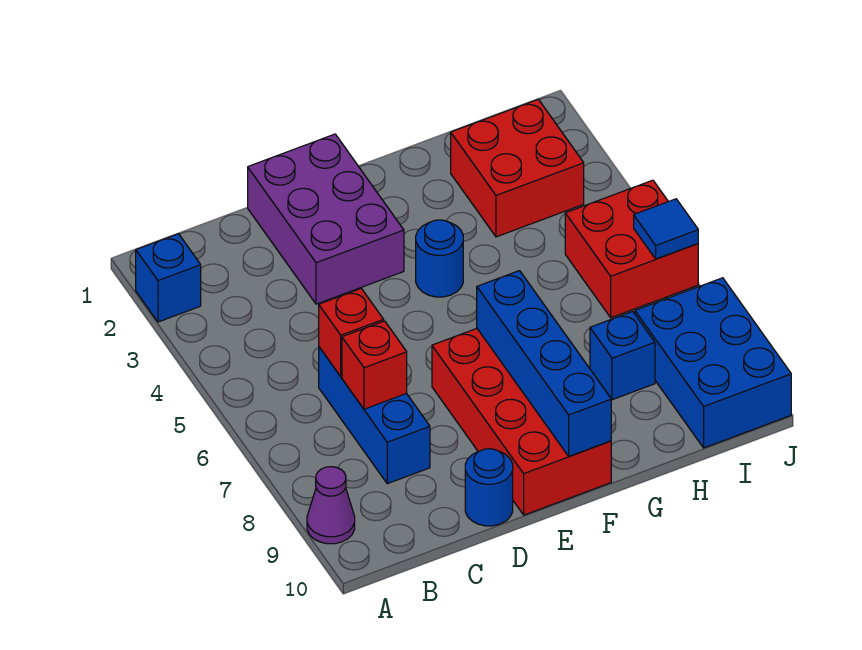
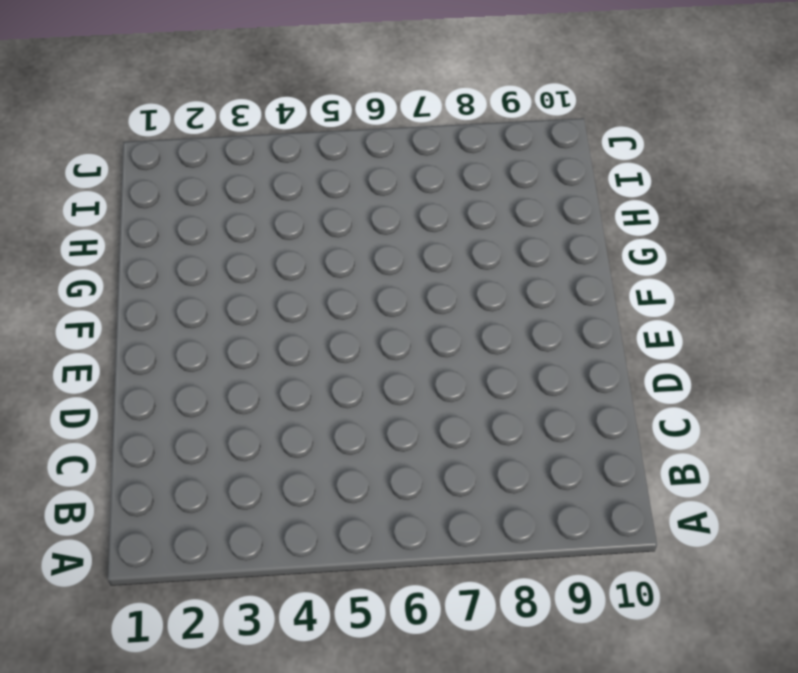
none -> blue 1x1 brick [136,234,201,322]
none -> purple 1x1 cone [307,467,355,544]
none -> blue 1x3 brick [319,347,430,484]

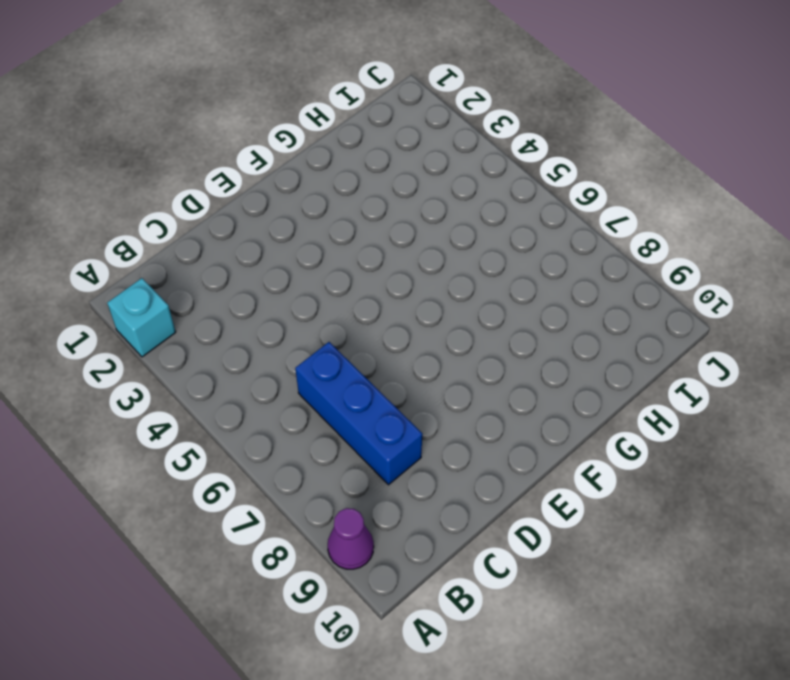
cyan 1x1 brick [107,278,176,357] -> blue 1x1 brick [136,234,201,322]
none -> purple 2x3 brick [248,134,404,304]
none -> blue 1x1 round brick [465,449,513,526]
none -> red 2x4 brick [432,329,611,515]

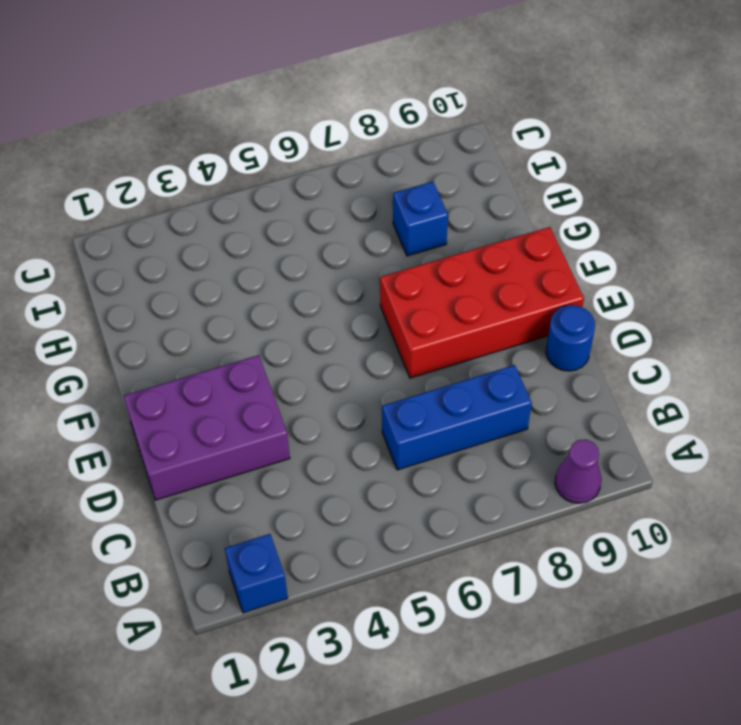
none -> blue 1x1 round brick [416,220,463,297]
none -> red 2x2 brick [451,99,584,237]
none -> red 2x2 brick [565,180,698,318]

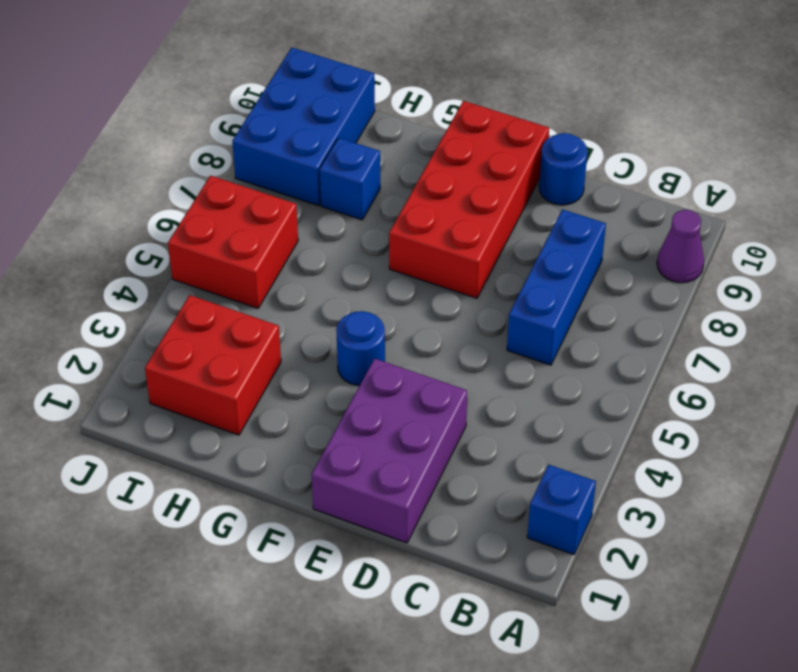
none -> red 1x1 brick [319,288,384,377]
none -> red 1x1 brick [342,321,407,409]
none -> blue 1x4 brick [477,271,611,456]

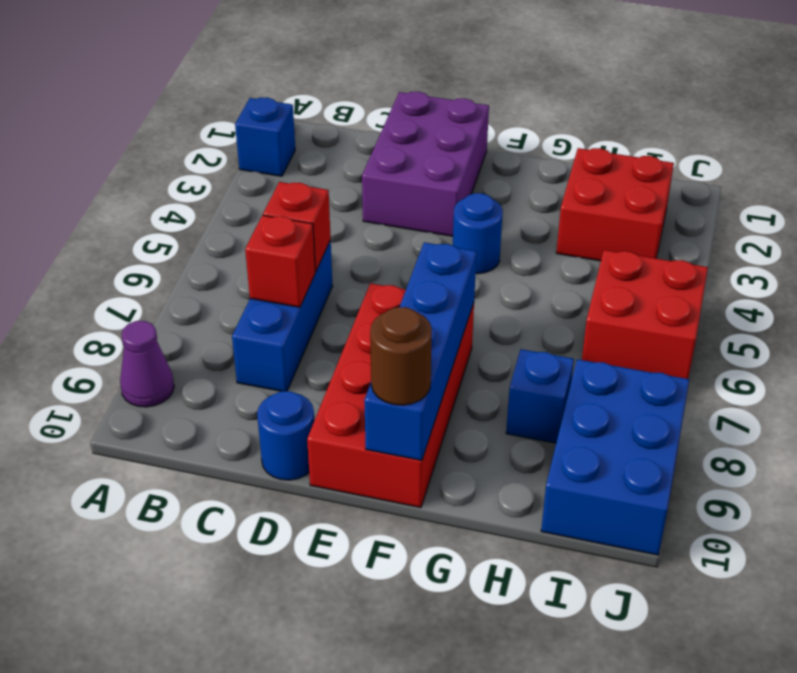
brown 1x1 round brick [370,307,432,405] -> none
none -> blue 1x1 tile [634,199,698,259]

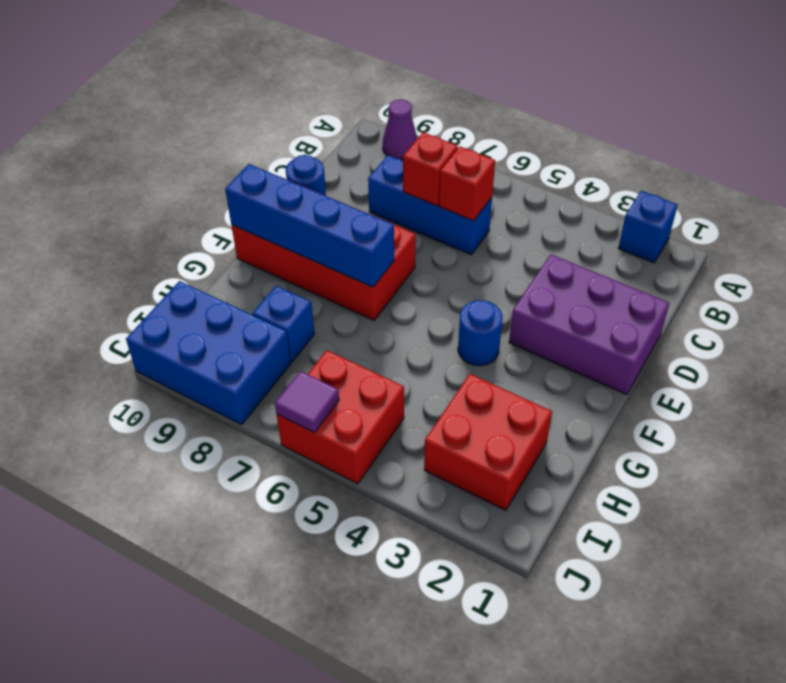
purple 1x1 tile [275,371,339,433] -> blue 1x1 tile [634,199,698,259]

